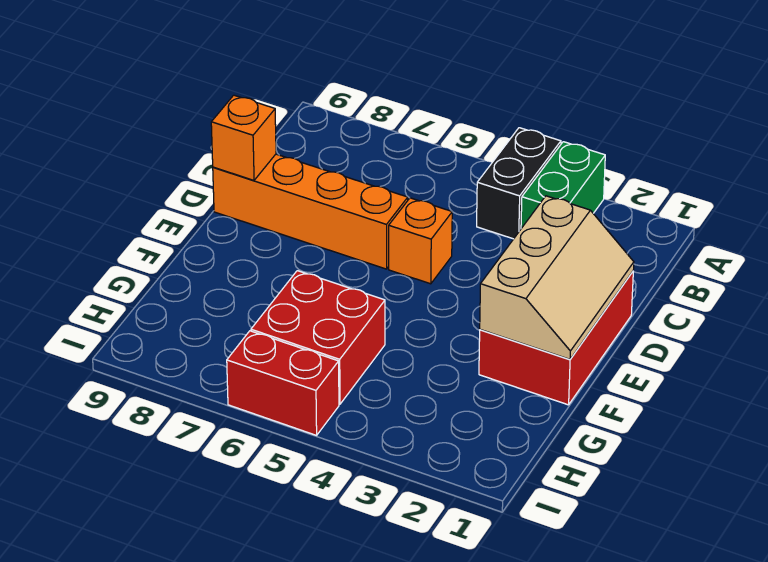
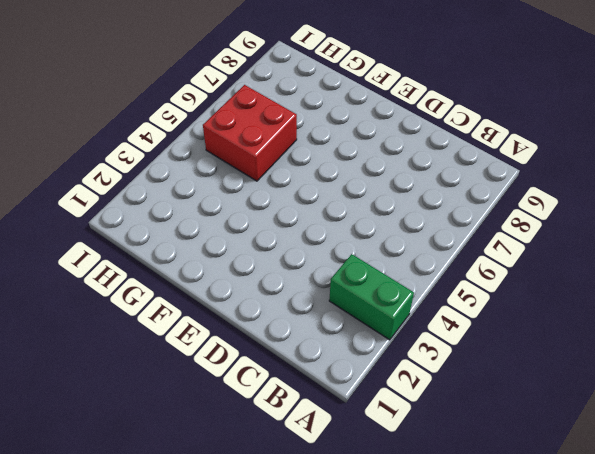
none -> black 1x2 brick [477,128,561,239]
none -> red 2x3 brick [479,272,633,405]

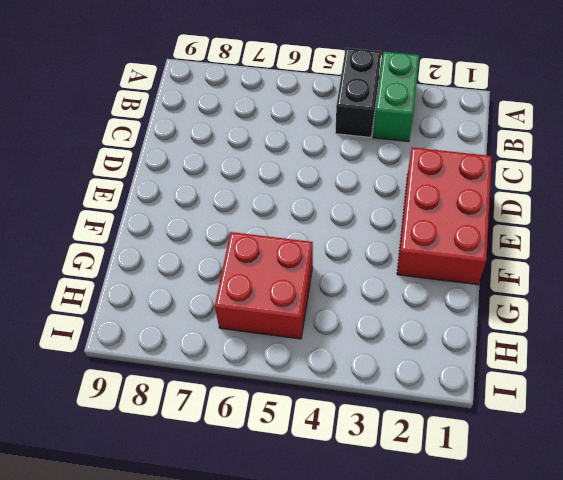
none -> orange 1x1 brick [389,198,452,284]
none -> orange 1x4 brick [213,154,408,269]

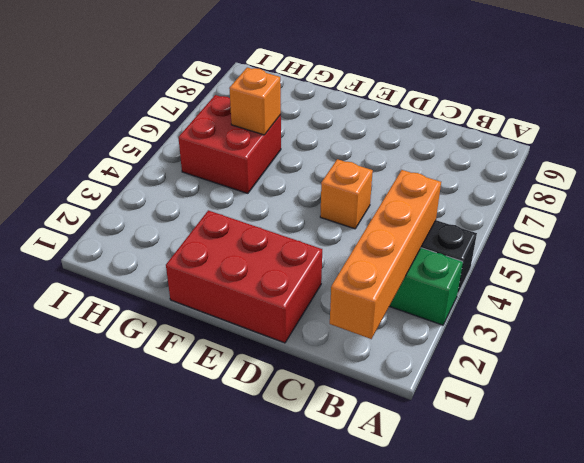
orange 1x4 brick [330,170,441,339] -> orange 1x4 brick moved to [213,154,408,269]
orange 1x1 brick [229,67,281,135] -> orange 1x1 brick moved to [211,95,276,180]
none -> red 1x2 brick [227,331,339,435]
none -> tan 2x3 slope [480,196,634,359]

